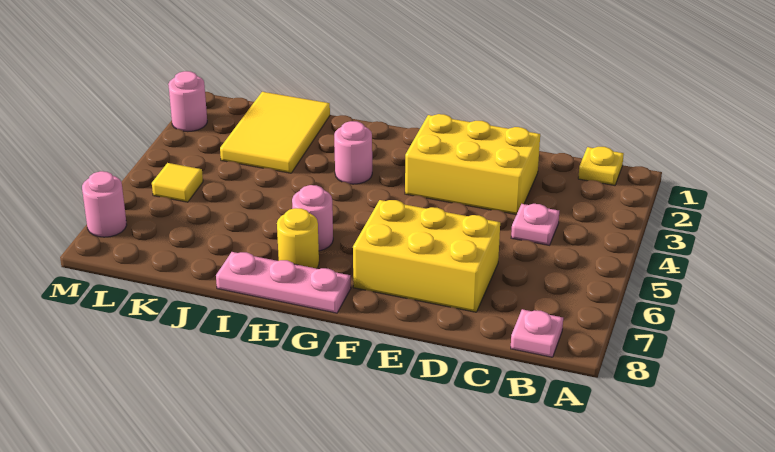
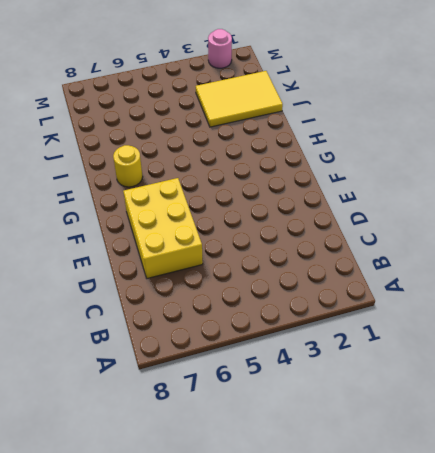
none -> yellow 1x1 plate [578,147,624,185]
none -> pink 1x1 plate [511,309,563,357]
none -> pink 1x1 plate [511,204,559,245]

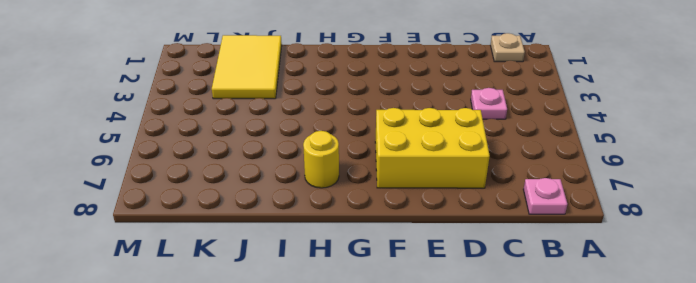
tan 1x1 plate [490,33,525,62] -> yellow 1x1 plate [578,147,624,185]
none -> yellow 2x3 brick [405,114,540,215]
none -> pink 1x3 plate [216,252,351,313]
none -> pink 1x1 round brick [334,121,372,184]

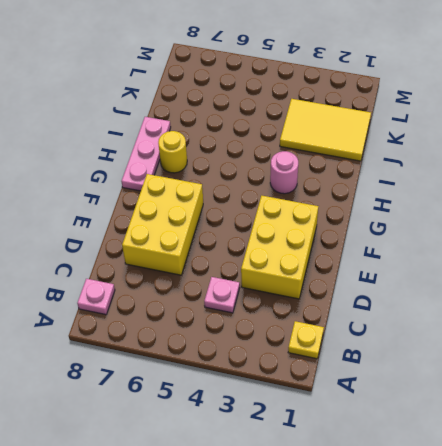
none -> pink 1x1 round brick [292,185,333,251]
none -> yellow 1x1 tile [152,163,203,202]
none -> pink 1x1 round brick [168,71,207,132]

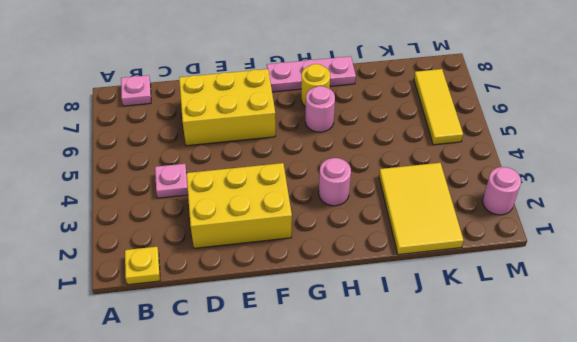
yellow 1x3 tile [414,69,463,145] -> yellow 1x1 tile [152,163,203,202]
none -> pink 1x1 round brick [82,171,127,237]

